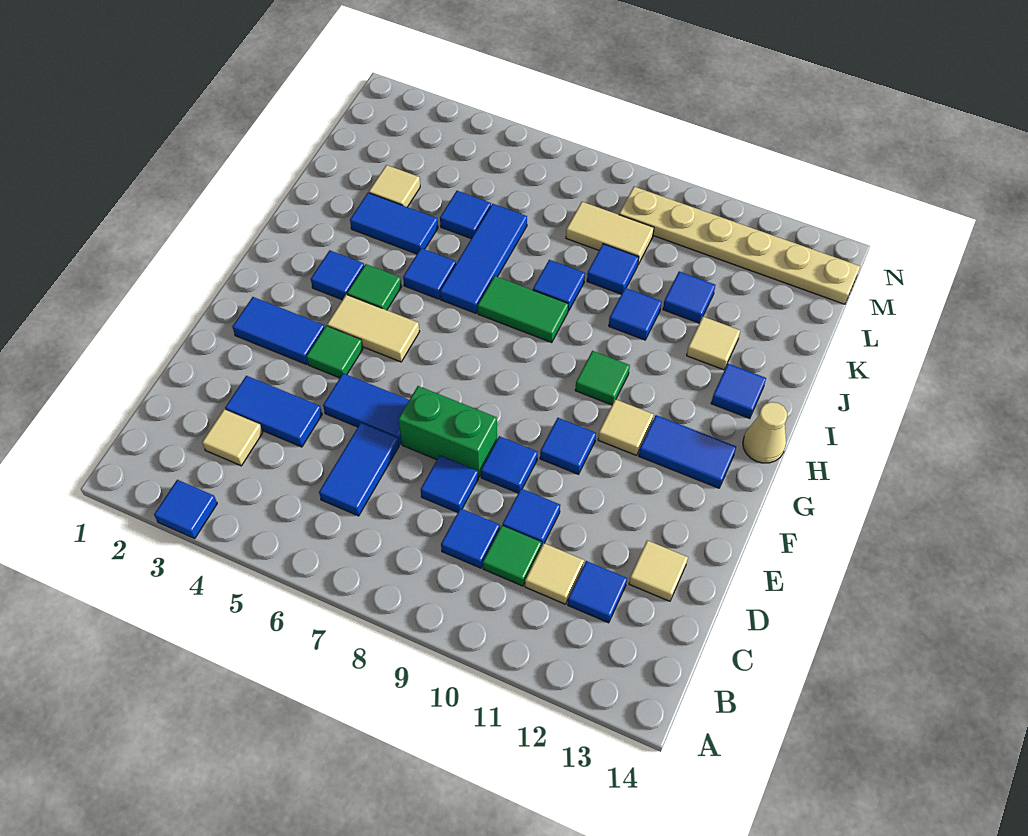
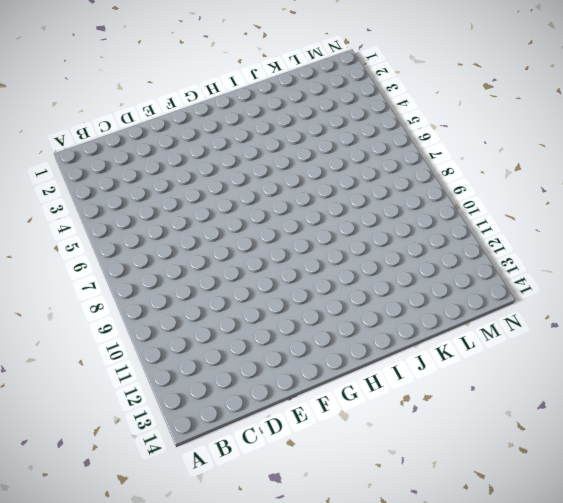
none -> blue 1x1 tile [154,480,217,539]
none -> tan 1x1 tile [202,409,263,466]
none -> blue 1x2 tile [319,423,399,516]
none -> blue 1x1 tile [441,508,500,568]

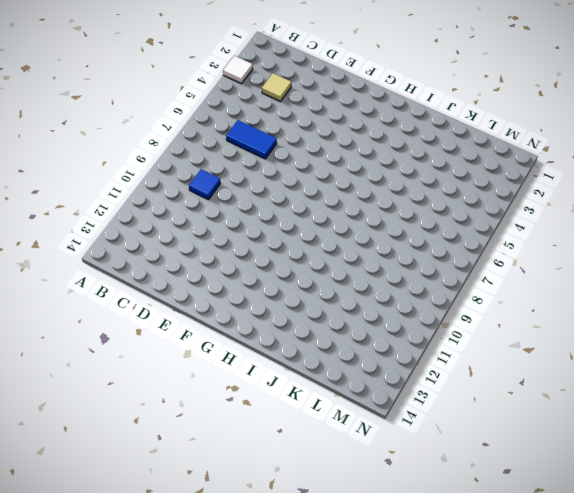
white 1x1 tile [223,56,253,84] -> blue 1x1 tile [154,480,217,539]
none -> green 1x1 tile [483,526,541,586]
none -> tan 1x1 tile [525,543,584,604]
none -> blue 1x1 tile [568,561,627,623]
none -> blue 1x2 tile [225,376,322,447]

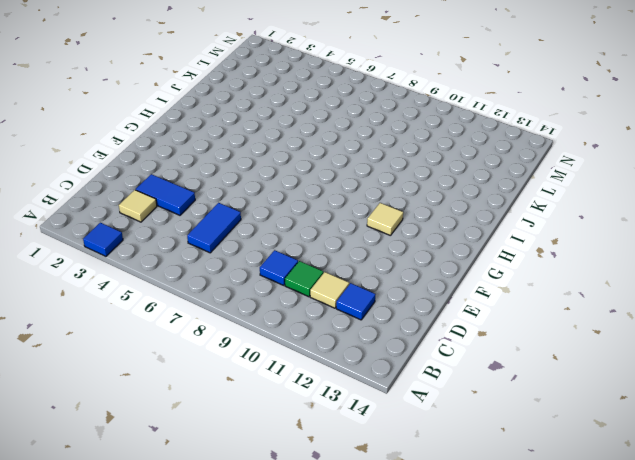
none -> blue 1x1 tile [421,455,478,512]
none -> blue 1x1 tile [503,489,560,547]
none -> tan 1x1 tile [629,540,688,601]
none -> blue 1x2 tile [323,373,409,444]

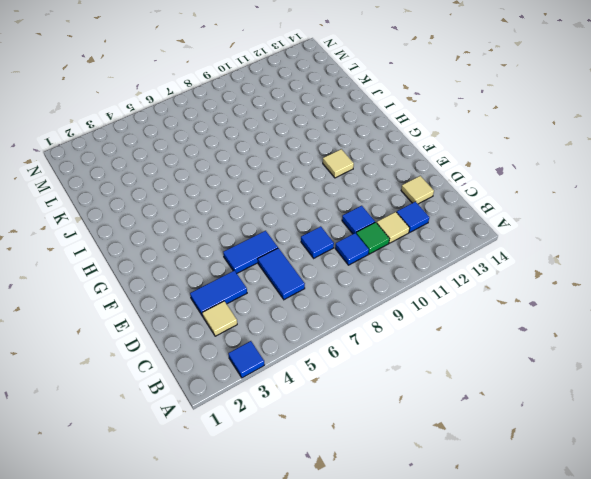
none -> green 1x2 brick [398,386,497,477]
none -> blue 1x1 tile [481,436,538,493]
none -> blue 1x2 tile [232,297,325,364]
none -> green 1x1 tile [306,326,363,378]

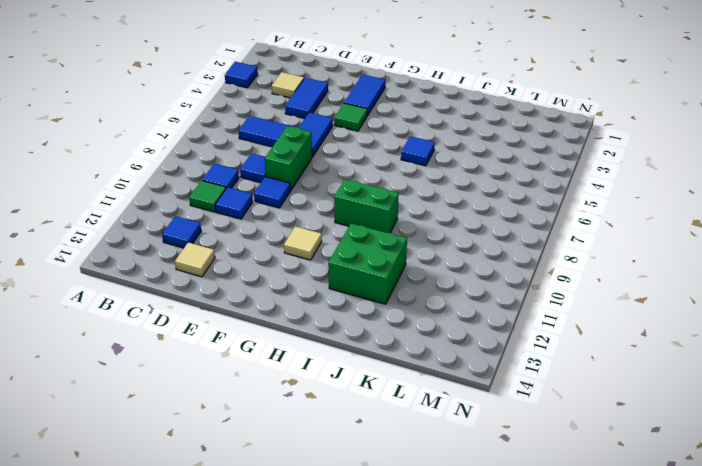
green 1x2 brick [334,179,399,233] -> none
green 2x2 brick [328,224,407,304] -> tan 1x1 tile [687,317,740,370]
none -> tan 1x1 tile [525,543,584,604]
none -> blue 1x1 tile [540,418,596,474]
none -> tan 1x2 tile [327,295,420,362]
none -> blue 1x2 tile [639,415,736,488]

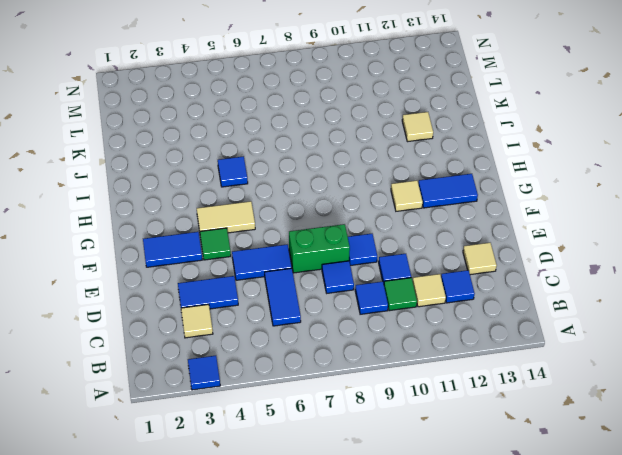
none -> blue 1x1 tile [540,418,596,474]
none -> blue 1x1 tile [311,250,364,300]
none -> green 1x1 tile [347,264,402,310]
none -> green 1x1 tile [575,351,630,405]

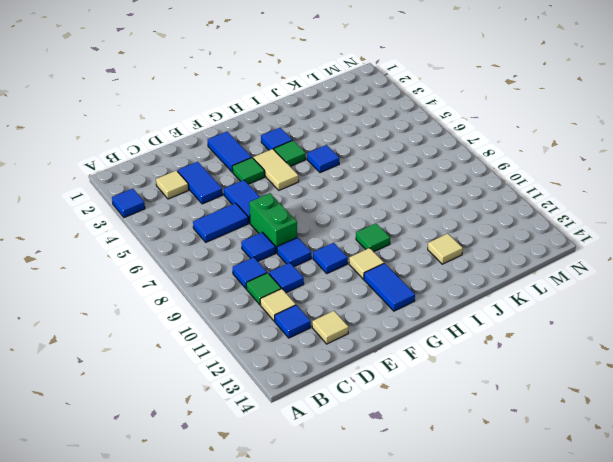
none -> tan 1x1 cone [743,402,787,463]
none -> blue 1x3 tile [440,204,527,313]
none -> green 1x2 tile [478,276,568,342]
none -> blue 1x1 tile [711,364,766,419]

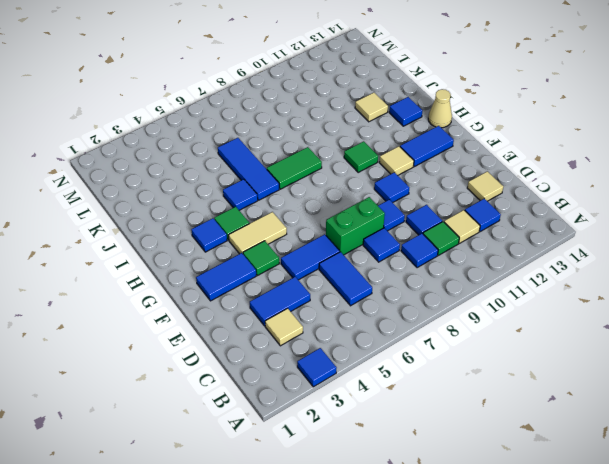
none -> blue 1x2 tile [350,193,438,254]
none -> blue 1x1 tile [533,260,585,311]
none -> blue 1x1 tile [609,288,662,340]
none -> tan 1x1 tile [369,165,420,207]

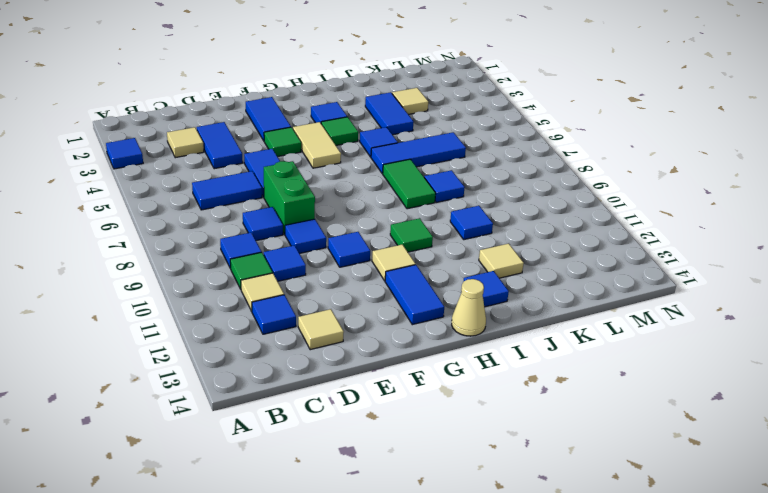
none -> blue 1x1 tile [440,191,491,239]
none -> blue 1x1 tile [587,244,639,294]
none -> blue 1x1 tile [663,272,715,323]
none -> tan 1x2 tile [566,202,654,264]

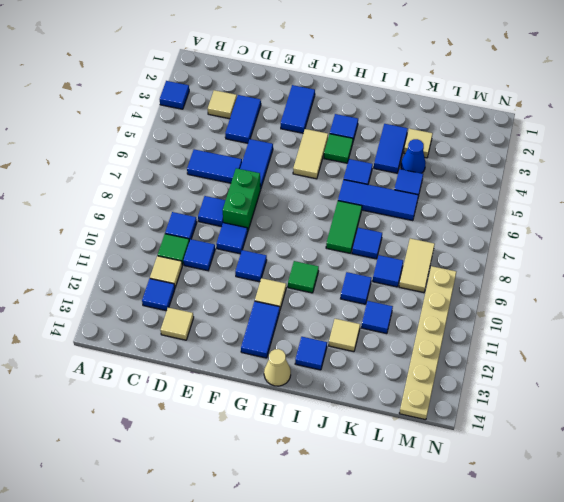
blue 1x1 cone [401,139,426,173] -> none
none -> green 1x1 tile [306,326,363,378]

